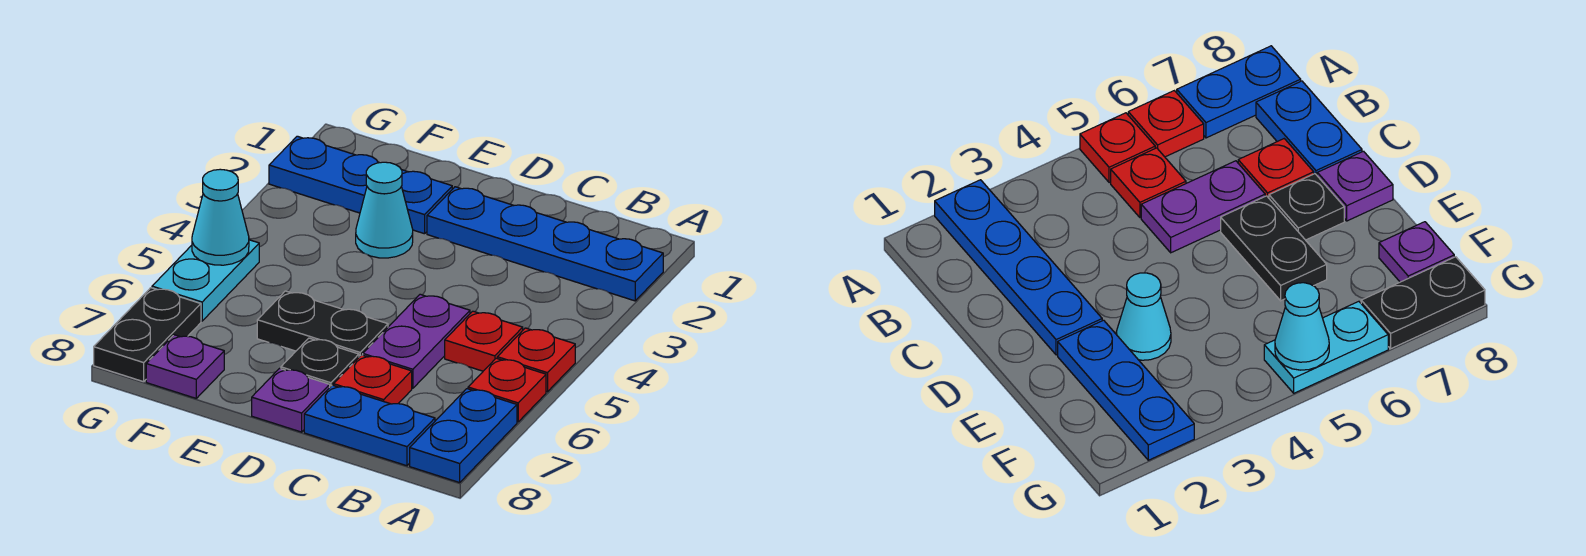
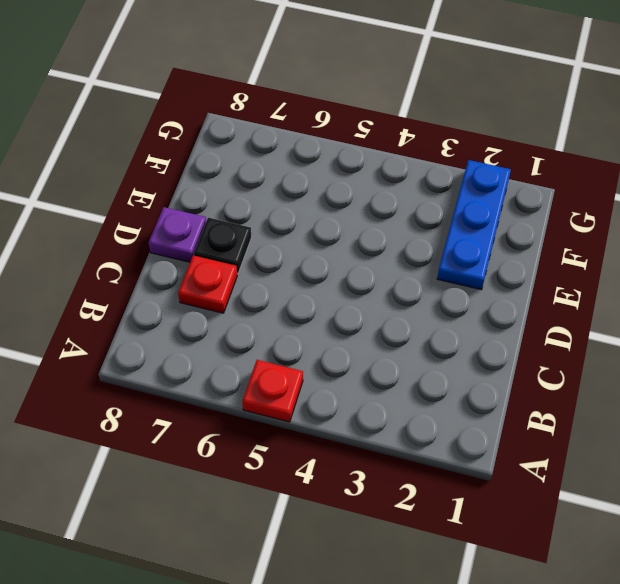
none -> blue 1x4 plate [427,187,663,301]
none -> red 1x1 plate [468,358,546,422]
none -> blue 1x2 plate [410,389,517,483]

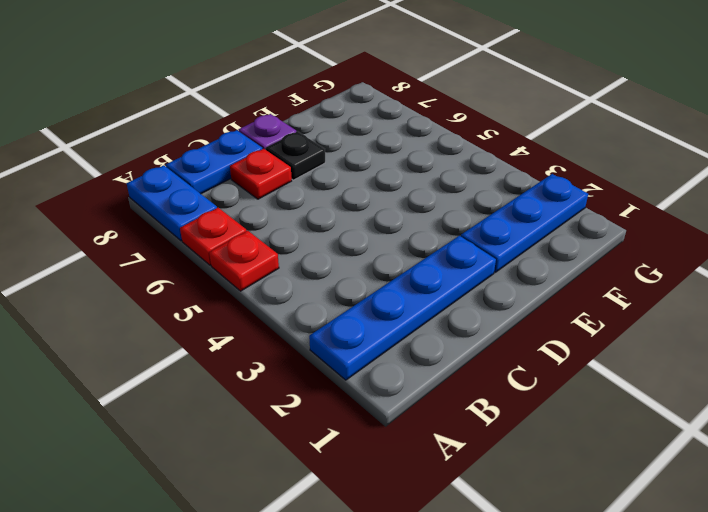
none -> red 1x1 plate [445,311,523,371]
none -> purple 1x2 plate [363,294,470,388]
none -> black 1x2 plate [257,291,388,357]

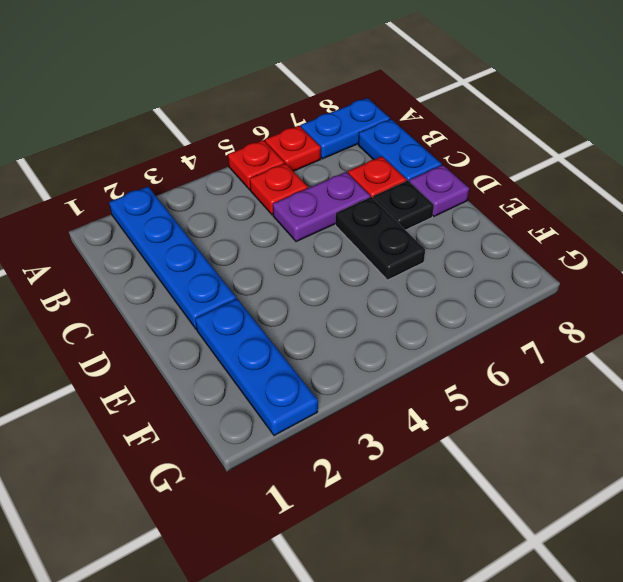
none -> cyan 1x1 cone [356,162,413,258]
none -> purple 1x1 plate [146,335,224,398]
none -> cyan 1x2 plate [152,240,259,321]

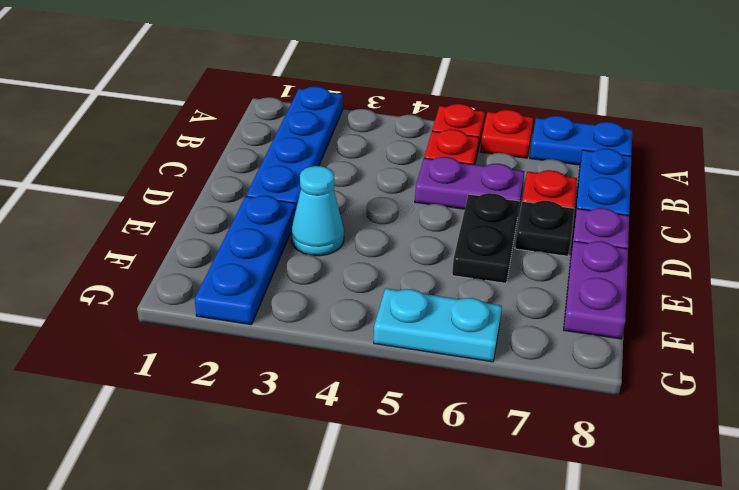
purple 1x2 plate [564,241,628,339] -> purple 1x1 plate [146,335,224,398]
none -> black 1x2 plate [94,288,201,382]
none -> cyan 1x1 cone [192,169,249,265]

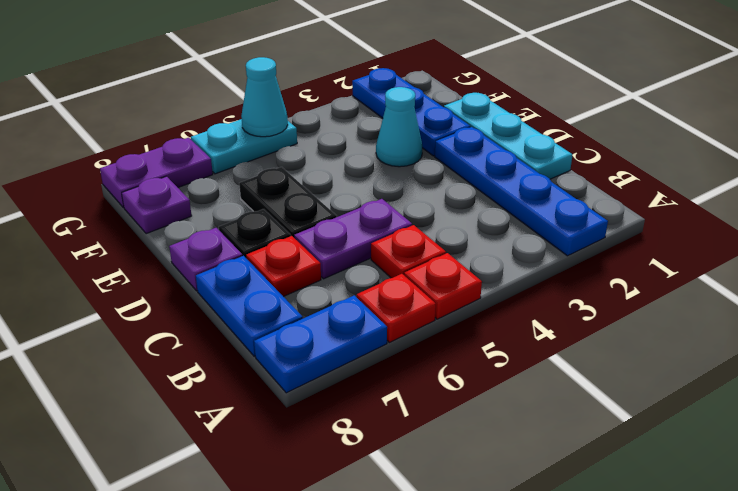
cyan 1x3 plate [444,93,572,179] -> none
purple 1x2 plate [100,138,213,208] -> black 1x2 plate [94,288,201,382]

